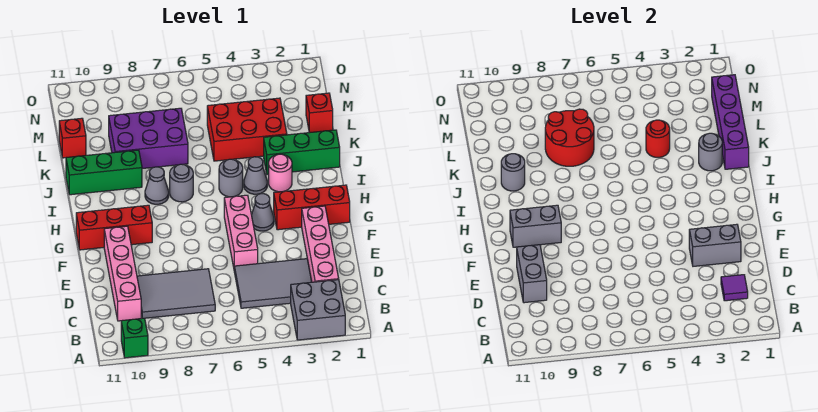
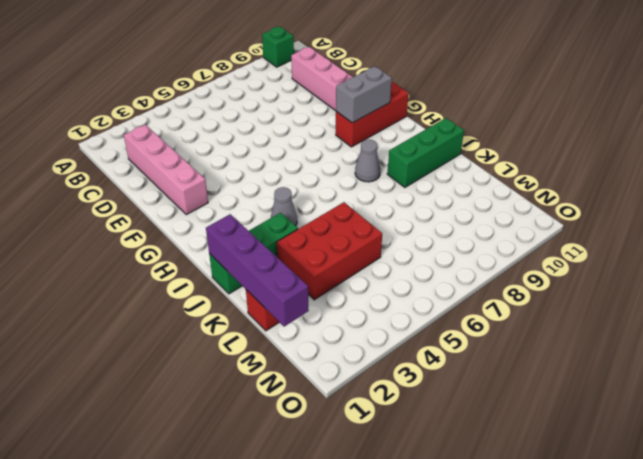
none -> grey 2x2 brick [291,280,345,340]
none -> grey 2x3 tile [234,259,312,308]
none -> grey 2x3 tile [137,269,215,318]
none -> pink 1x3 brick [224,195,258,267]

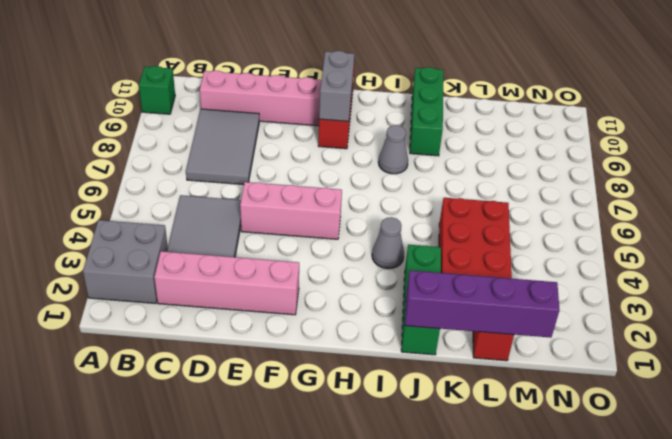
none -> red 1x3 brick [274,185,350,230]
none -> grey 1x1 cone [252,194,274,231]
none -> pink 1x1 round brick [269,154,292,192]
none -> grey 1x1 round brick [219,159,243,197]

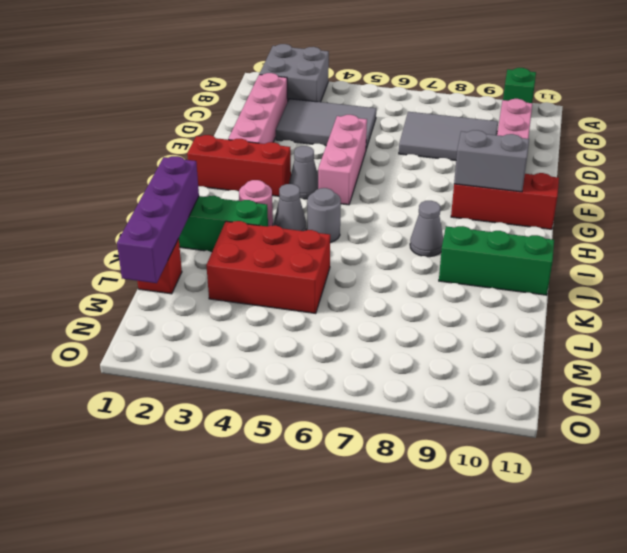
none -> grey 1x1 round brick [170,164,193,202]
none -> purple 2x3 brick [109,108,188,169]
none -> red 1x1 brick [59,118,86,158]
none -> purple 1x1 tile [721,275,748,301]

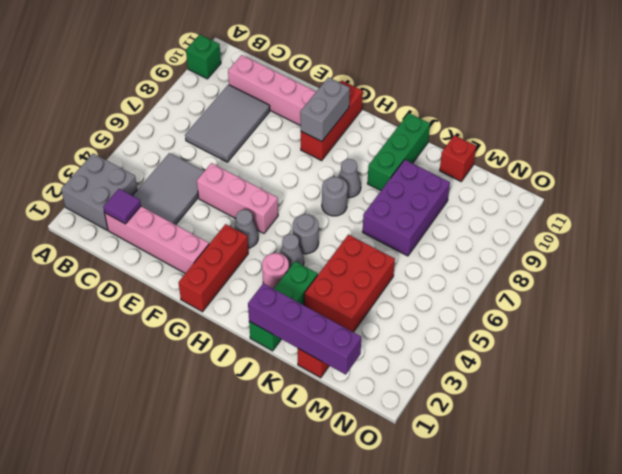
none -> grey 1x2 brick [517,245,547,303]
none -> grey 1x2 brick [689,224,741,266]
none -> grey 1x1 round brick [699,133,722,171]
none -> grey 1x1 round brick [501,154,525,191]

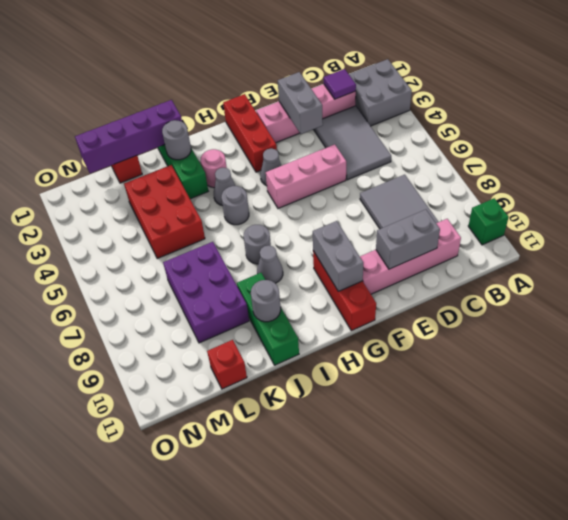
none -> red 1x1 round brick [646,120,670,157]
none -> red 2x2 round brick [545,109,594,166]

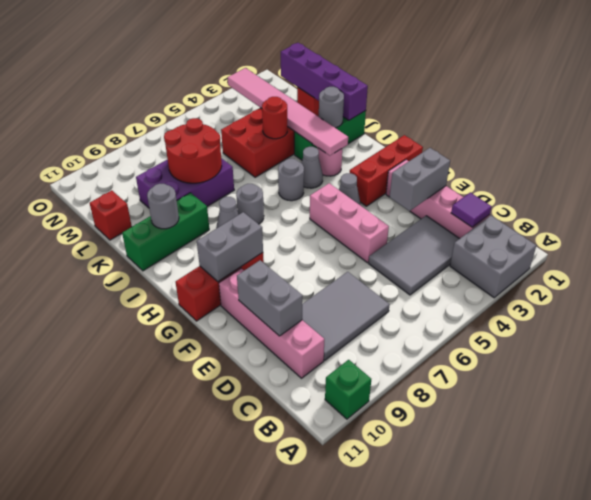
pink 1x6 tile [228,68,348,156] -> none

